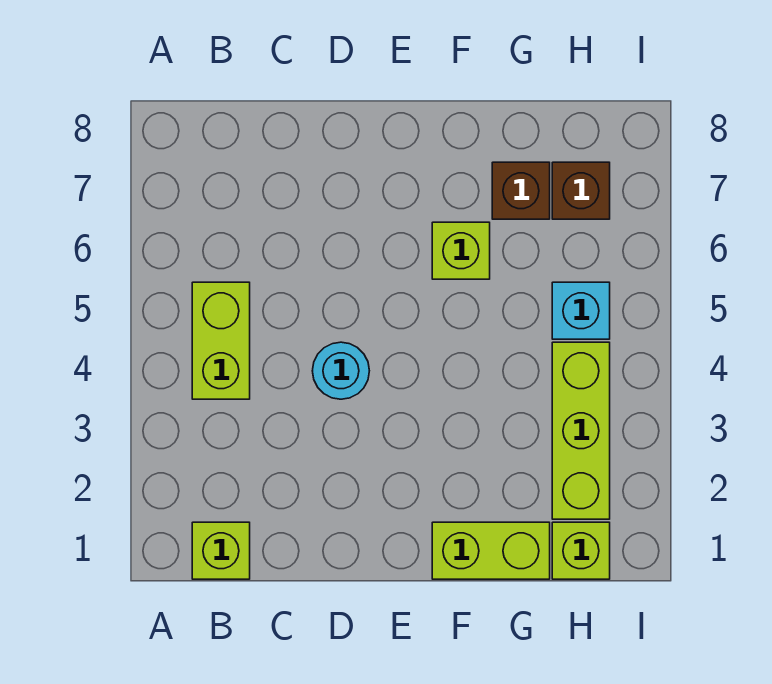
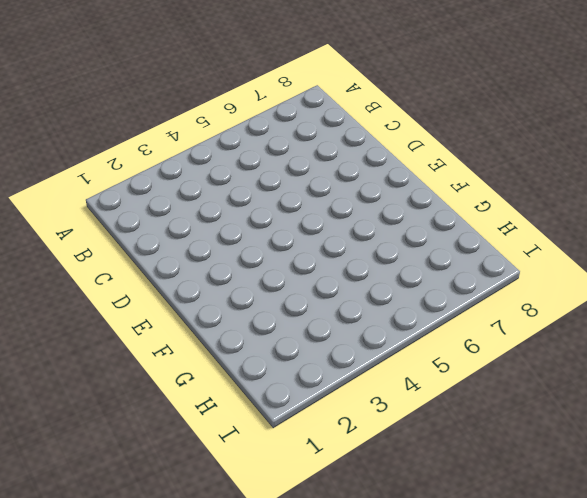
none -> lime 1x1 brick [192,522,250,579]
none -> lime 1x2 brick [192,282,250,399]

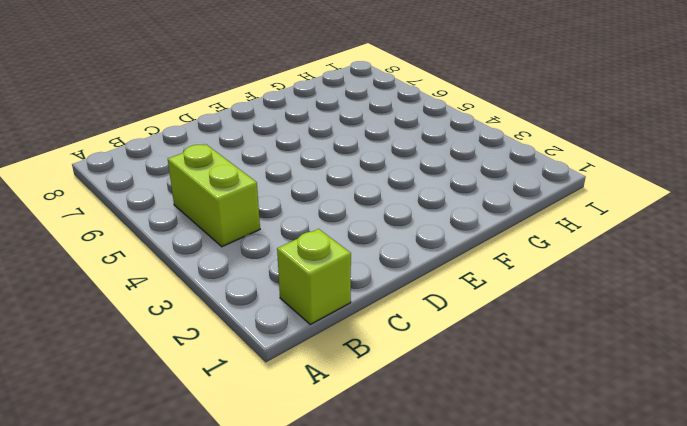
none -> cyan 1x1 round brick [312,342,369,399]
none -> lime 1x2 brick [432,522,550,579]

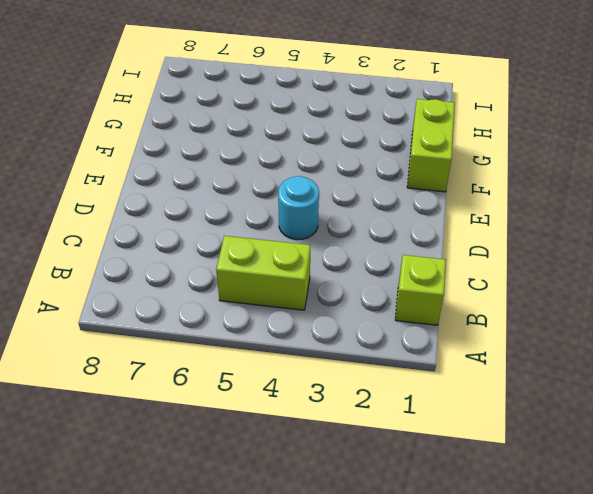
none -> lime 1x1 brick [432,222,490,279]
none -> brown 1x1 brick [492,162,550,219]

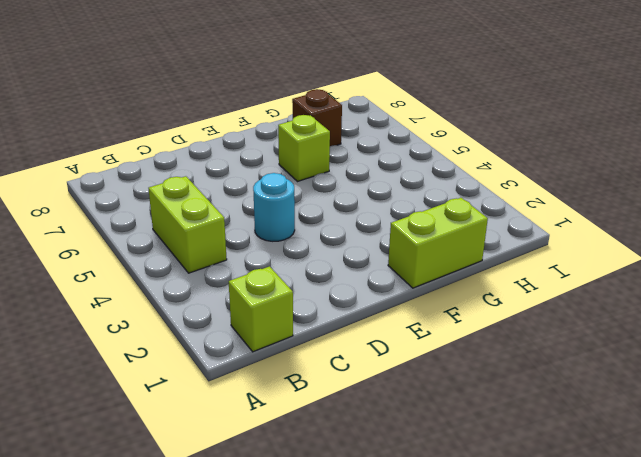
none -> lime 1x1 brick [552,522,610,579]
none -> lime 1x3 brick [552,342,610,519]

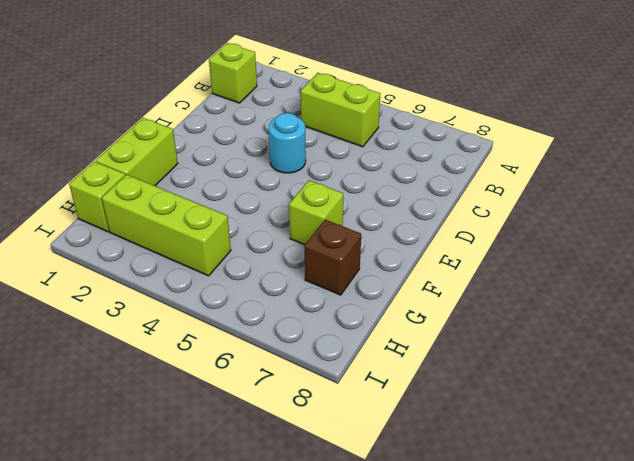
none -> cyan 1x1 brick [552,282,610,339]
none -> brown 1x1 brick [552,162,610,219]

